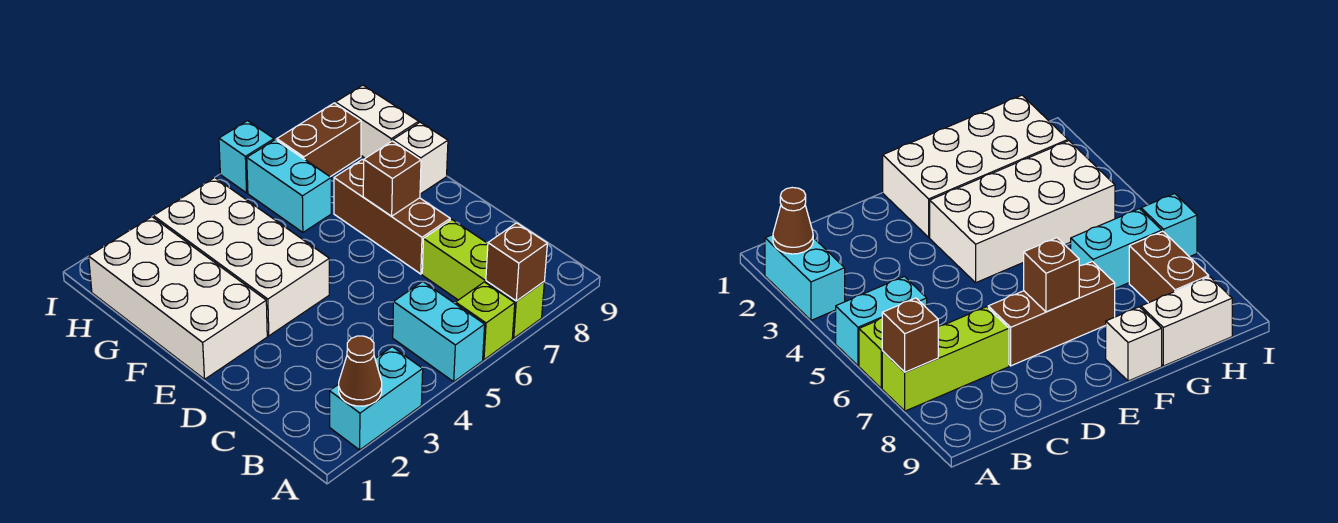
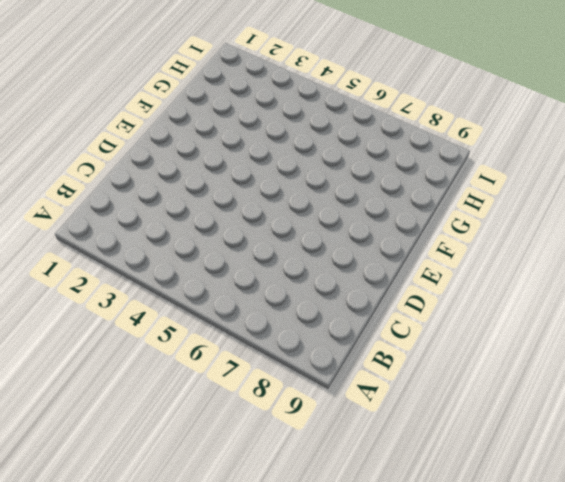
none -> cyan 1x2 brick [330,347,423,450]
none -> cyan 1x2 brick [393,281,485,382]
none -> lime 1x1 brick [456,282,515,360]

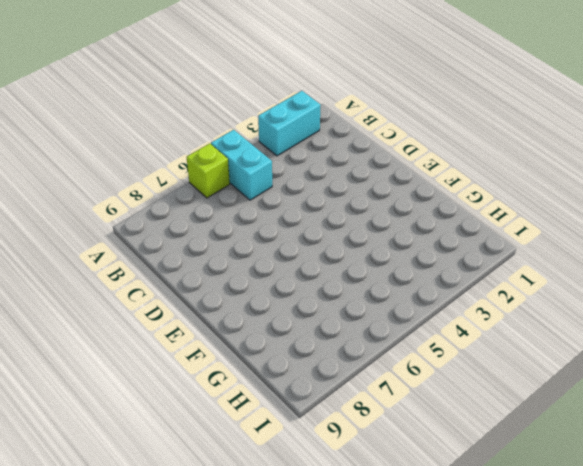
none -> lime 1x3 brick [422,219,544,338]
none -> brown 1x3 brick [334,160,450,274]
none -> white 2x4 brick [89,217,267,379]

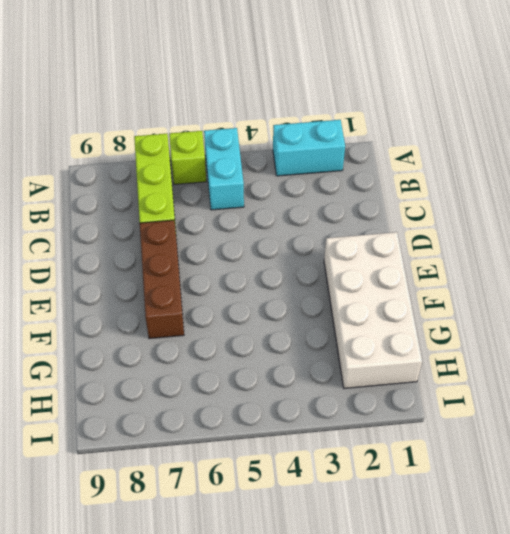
none -> white 2x4 brick [153,178,329,336]
none -> white 1x1 brick [393,122,448,194]
none -> cyan 1x2 brick [247,140,331,232]

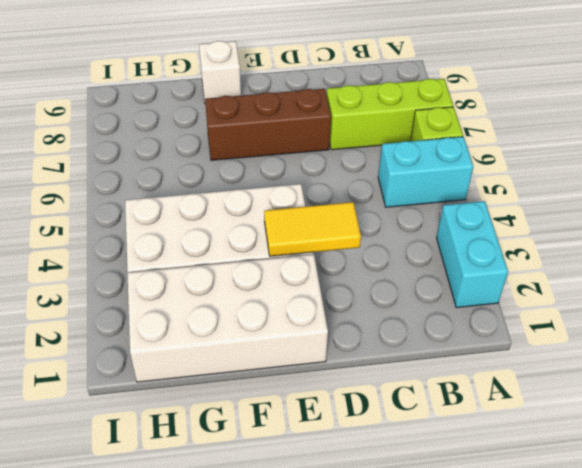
yellow 1x2 tile [264,202,361,256] -> none
none -> cyan 1x2 brick [247,140,331,232]
none -> white 1x2 brick [336,85,419,158]
none -> brown 1x2 brick [277,103,361,177]

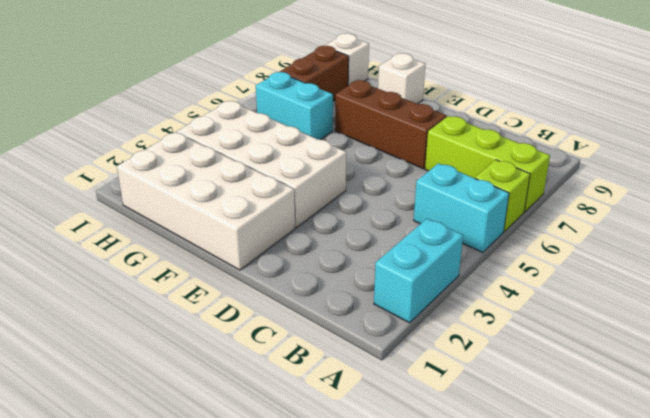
white 1x1 brick [325,33,369,86] -> white 1x2 brick [336,85,419,158]
none -> cyan 1x1 brick [219,121,274,193]
none -> brown 1x1 cone [339,336,382,406]
none -> brown 1x1 brick [486,223,547,301]

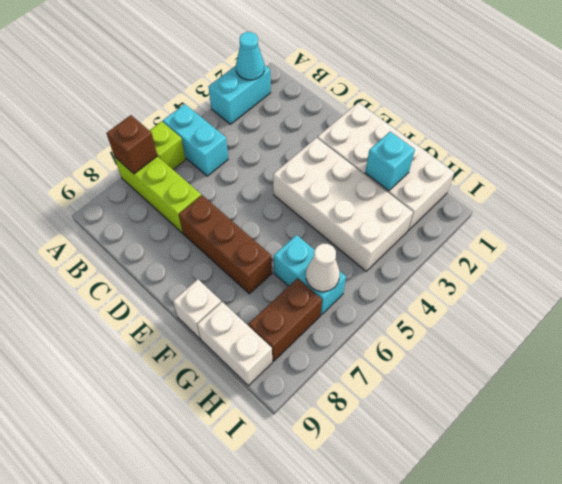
cyan 1x1 cone [236,32,264,80] -> brown 1x1 cone [339,336,382,406]
cyan 1x1 brick [365,131,415,191] -> cyan 1x1 brick moved to [219,121,274,193]
white 1x1 cone [306,244,340,292] -> none
none -> brown 1x1 brick [363,141,421,216]

